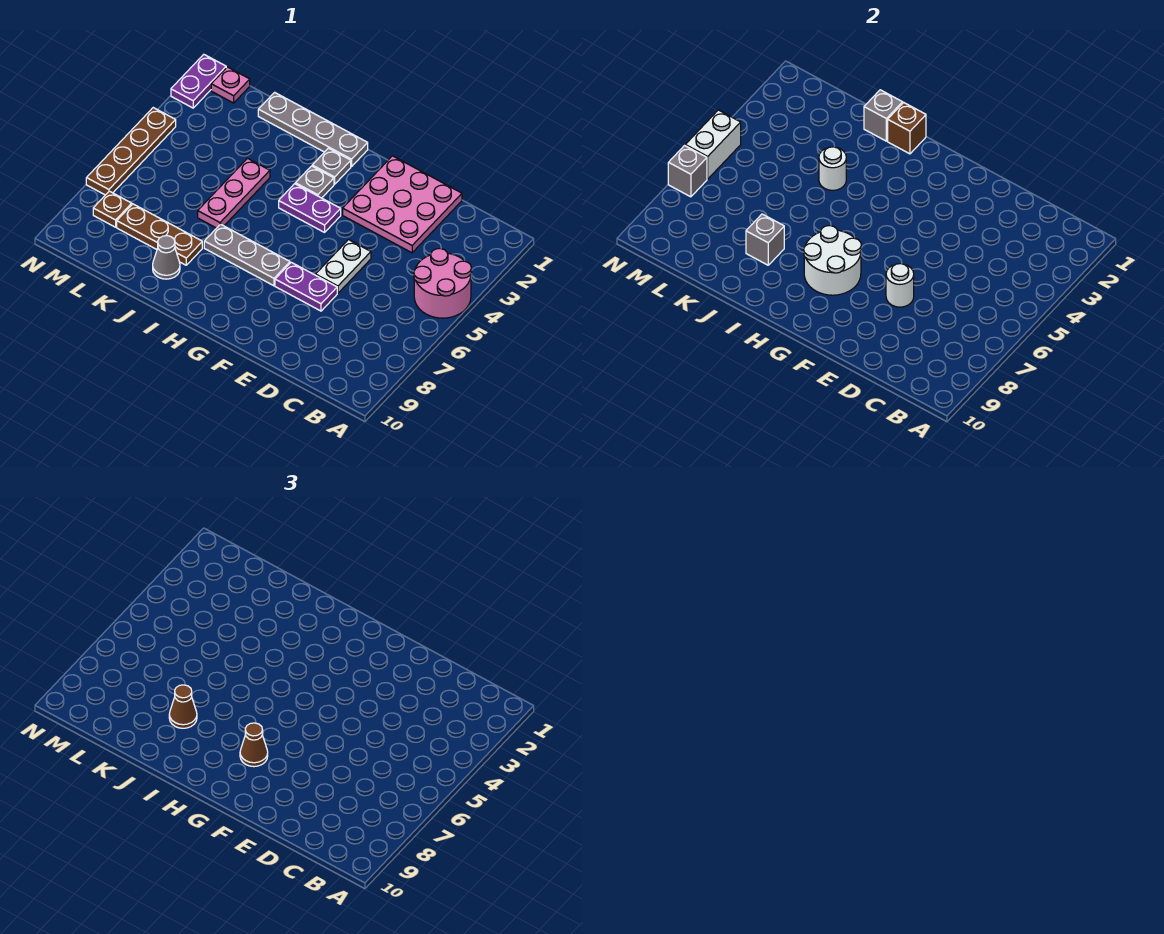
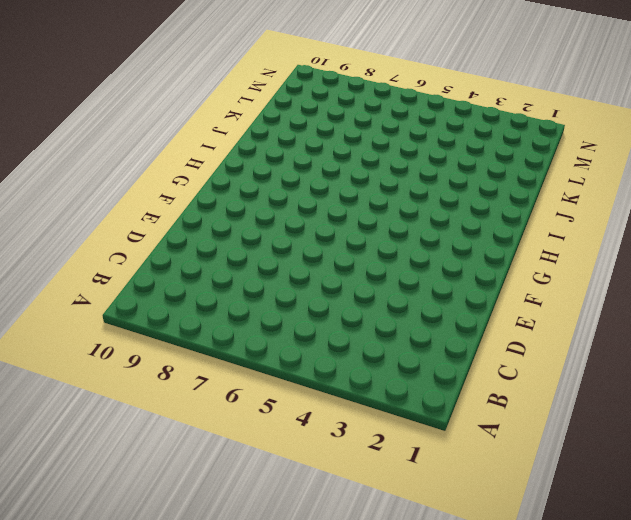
none -> pink 2x2 round brick [414,249,472,318]
none -> pink 3x3 plate [343,156,462,253]
none -> white 1x2 plate [316,240,371,293]

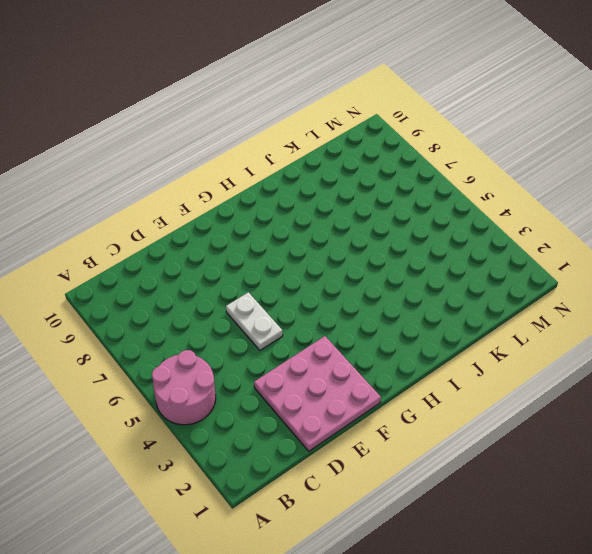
none -> purple 1x2 plate [275,262,337,311]
none -> purple 1x2 plate [279,184,341,232]
none -> grey 1x3 plate [204,224,290,286]

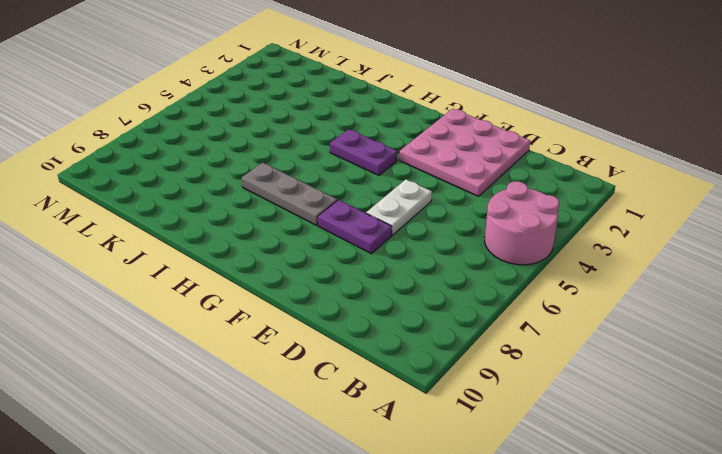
none -> grey 1x4 plate [258,92,368,167]
none -> grey 1x1 plate [312,148,351,184]
none -> grey 1x1 plate [295,166,334,198]

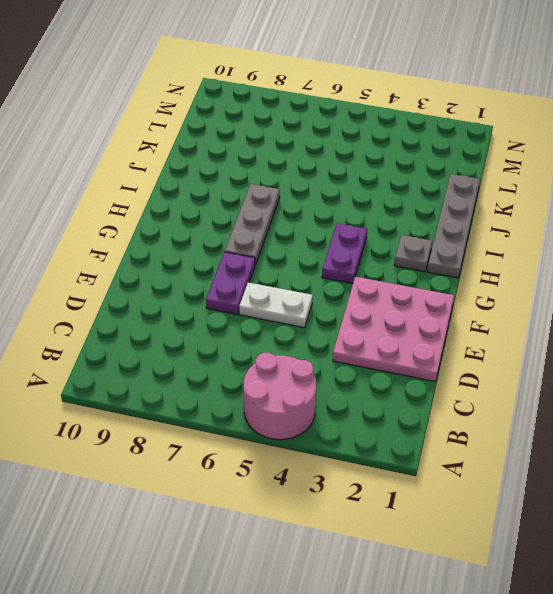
none -> grey 1x1 plate [295,166,334,198]
none -> pink 1x3 plate [198,158,270,228]
none -> brown 1x3 plate [117,204,202,265]

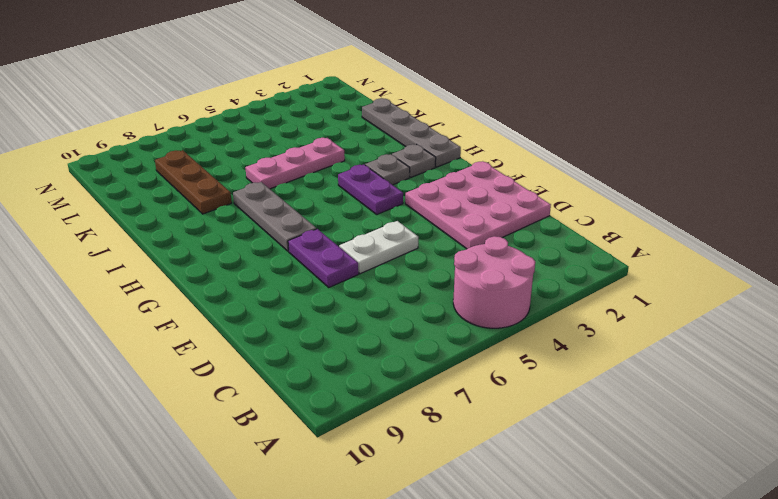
none -> grey 1x1 cone [153,236,180,279]
none -> pink 1x1 plate [211,67,250,103]
none -> brown 1x1 plate [93,191,132,227]

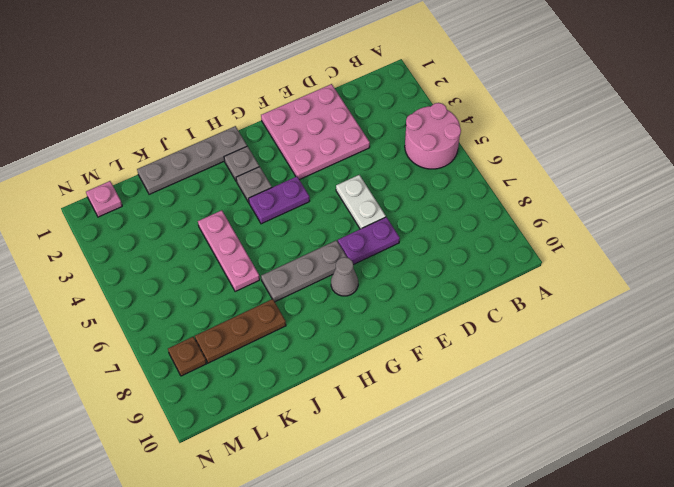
grey 1x1 cone [331,257,358,296] -> grey 1x1 cone moved to [153,236,180,279]
none -> purple 1x2 plate [171,54,226,108]
none -> brown 1x4 plate [86,108,176,195]
none -> white 1x1 round brick [886,264,914,307]

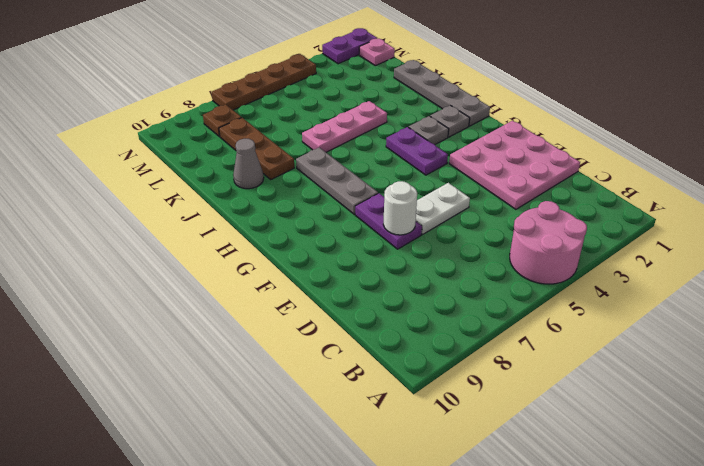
none -> white 2x2 round brick [804,226,861,295]
none -> brown 1x1 brick [888,103,926,154]
none -> grey 1x1 brick [864,90,903,141]

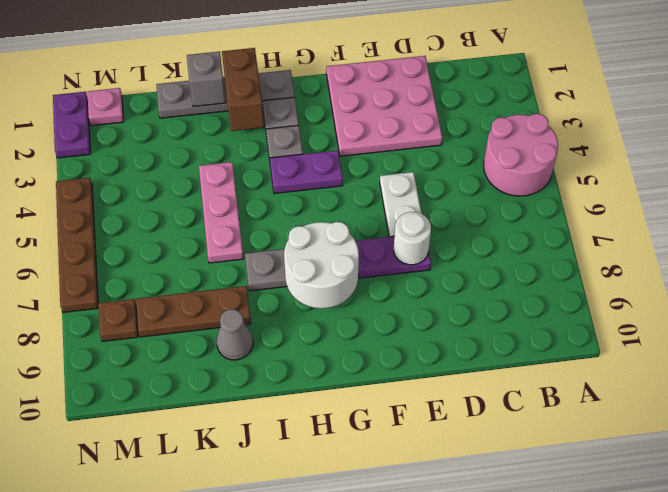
brown 1x2 brick [222,48,264,131] -> brown 1x1 brick [888,103,926,154]
none -> white 1x1 round brick [819,147,846,190]
none -> grey 1x1 brick [746,214,784,265]
none -> white 1x2 brick [685,110,741,179]

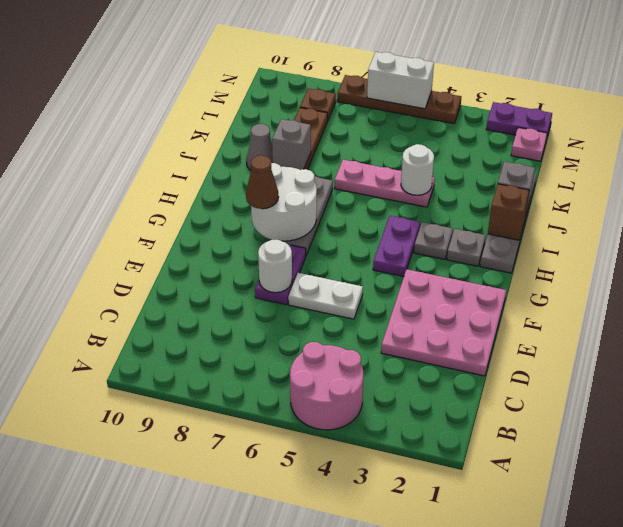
none -> grey 1x1 brick [668,146,707,197]
none -> brown 1x1 cone [169,685,197,728]

